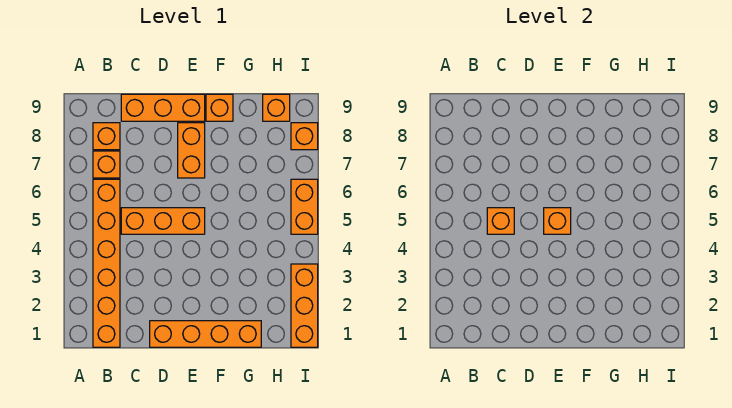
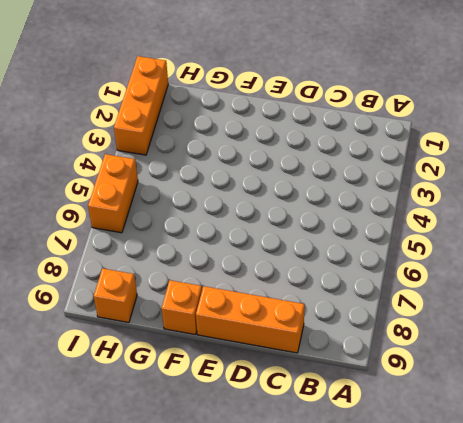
none -> orange 1x6 brick [93,179,120,347]
none -> orange 1x1 brick [93,151,120,178]
none -> orange 1x1 brick [93,123,120,150]

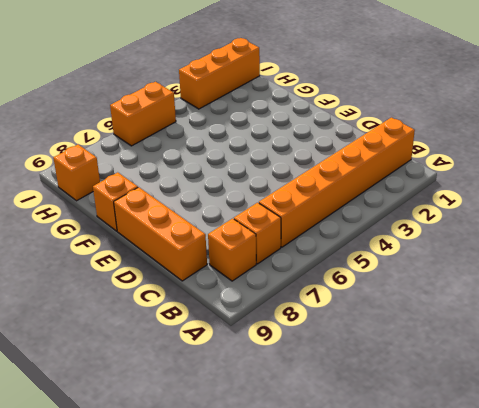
none -> orange 1x3 brick [121,208,205,234]
none -> orange 1x4 brick [150,321,261,347]
none -> orange 1x2 brick [178,123,205,178]

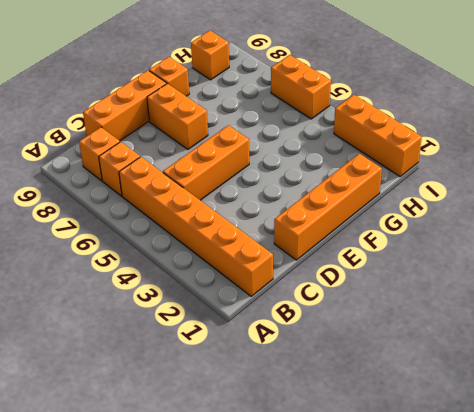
none -> orange 1x1 brick [291,123,318,150]
none -> orange 1x1 brick [487,208,514,234]
none -> orange 1x1 brick [544,208,571,234]

